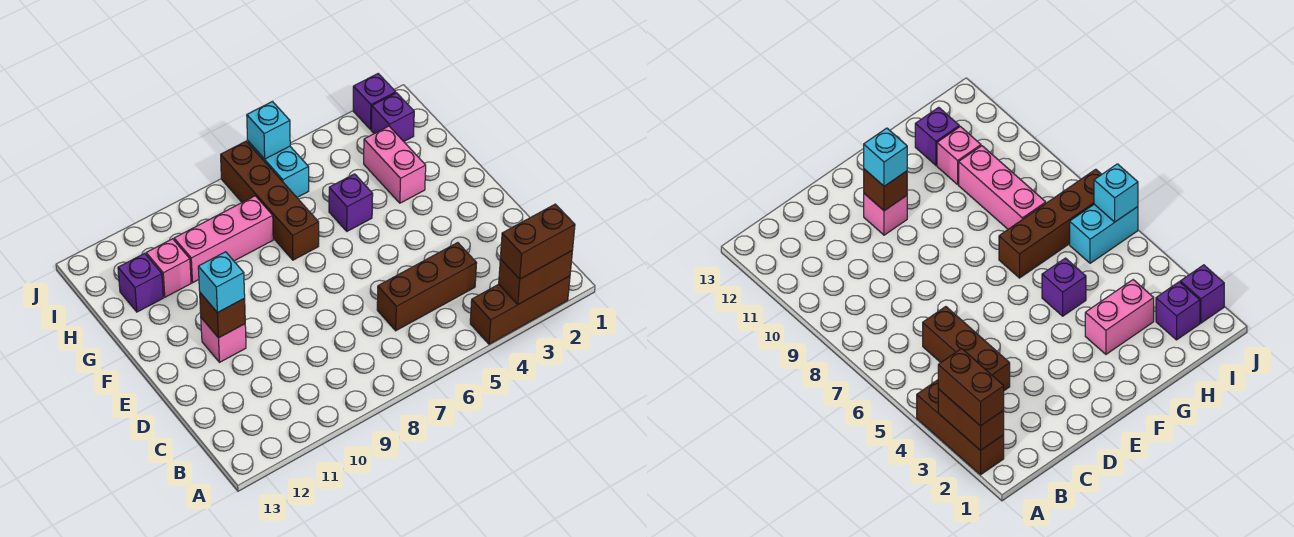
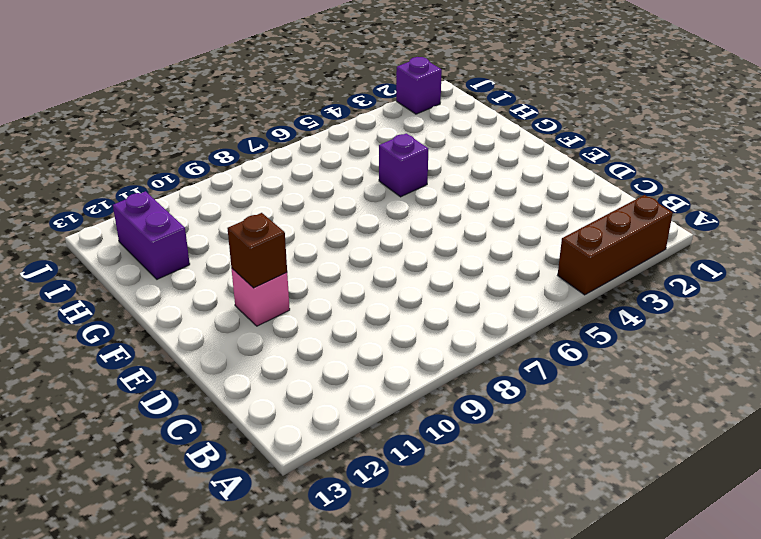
purple 1x2 brick [113,191,190,279] -> purple 1x1 brick [118,253,163,312]
none -> brown 1x3 brick [377,243,477,331]
none -> pink 1x2 brick [364,126,426,203]
none -> brown 1x4 brick [221,141,319,260]

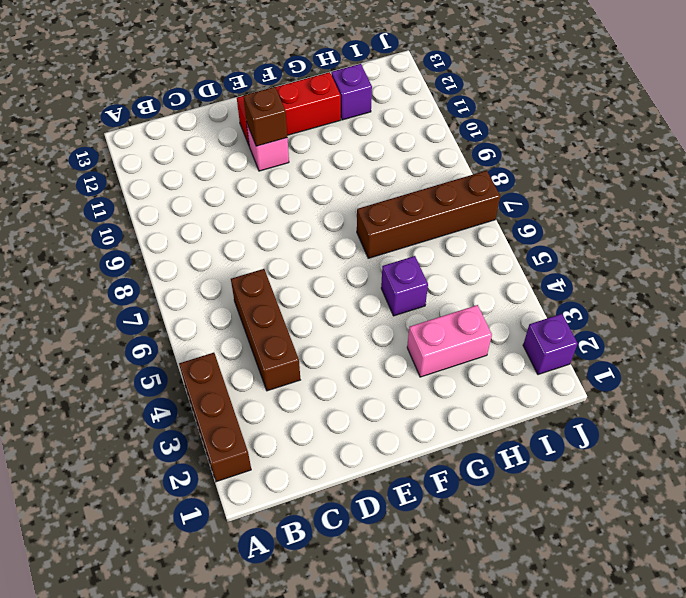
red 1x3 brick [237,72,341,145] -> none
none -> pink 1x3 brick [174,196,273,283]
none -> pink 1x1 brick [146,239,191,297]
none -> purple 1x1 brick [371,93,414,141]

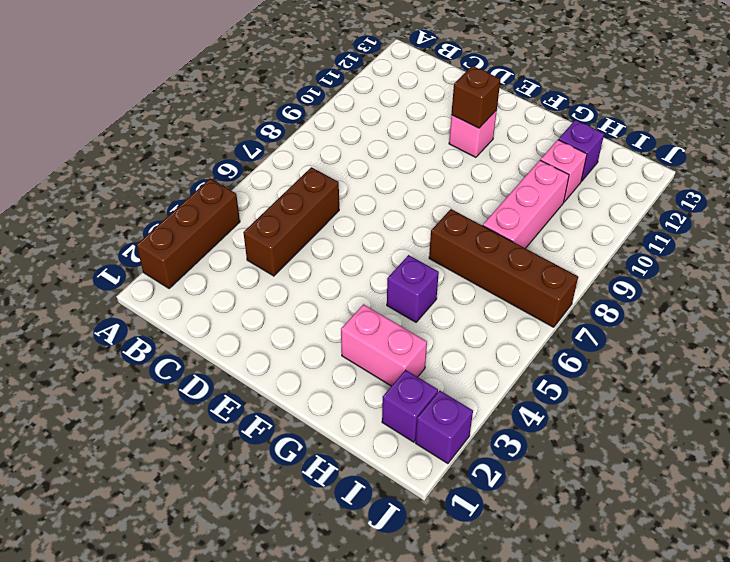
none -> cyan 1x2 brick [248,141,309,197]
none -> brown 1x2 brick [499,251,572,304]
none -> cyan 1x1 brick [247,102,290,159]

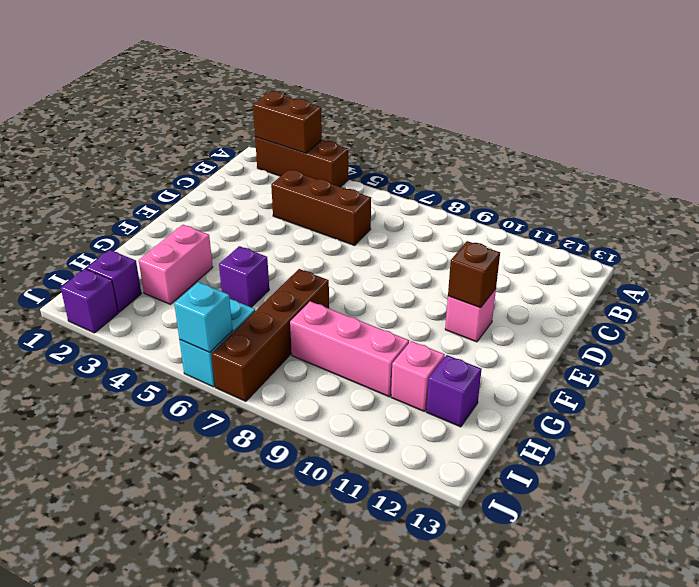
none -> brown 1x2 brick [500,204,575,279]
none -> cyan 1x1 brick [198,252,245,313]

